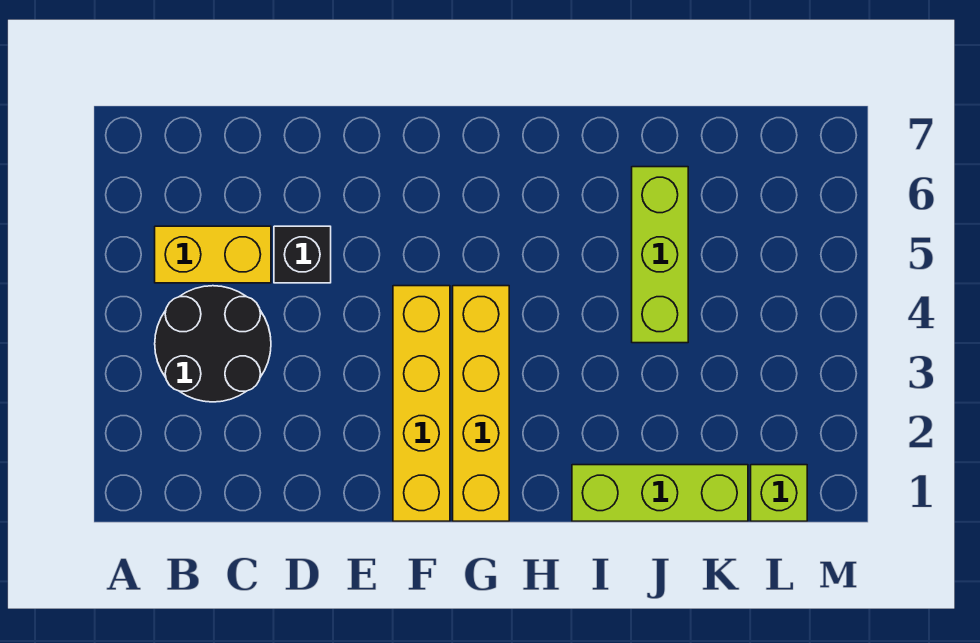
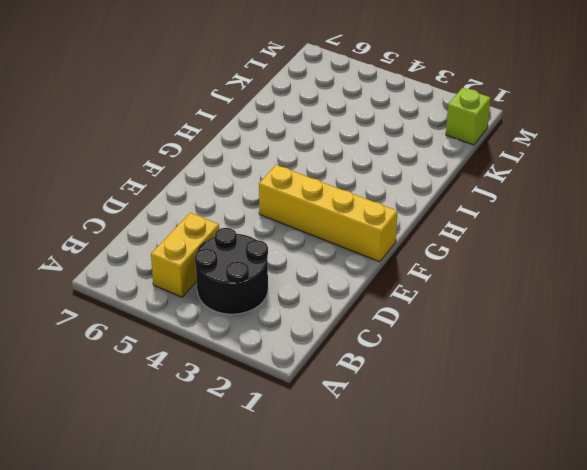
none -> black 1x1 brick [274,226,331,283]
none -> yellow 1x4 brick [453,286,509,521]

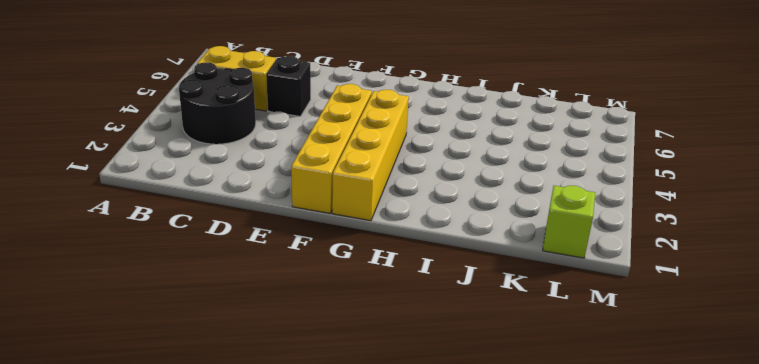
none -> lime 1x3 brick [572,465,748,521]
none -> lime 1x3 brick [632,167,688,343]

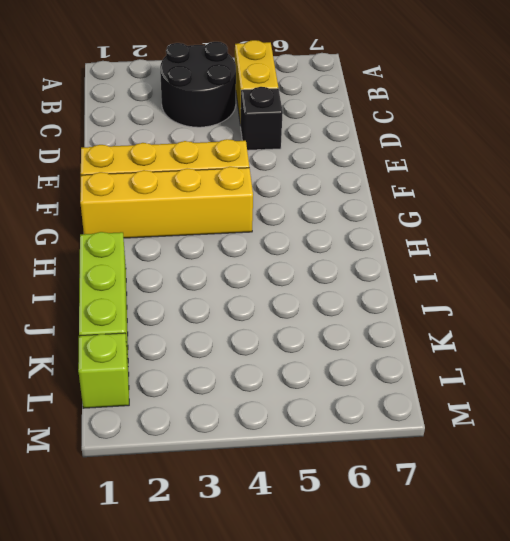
none -> lime 1x3 brick [632,167,688,343]

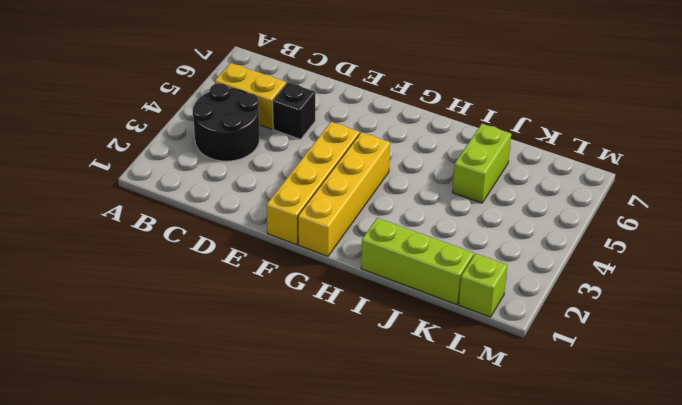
lime 1x2 brick [453,124,511,203] -> lime 1x3 brick [632,167,688,343]

